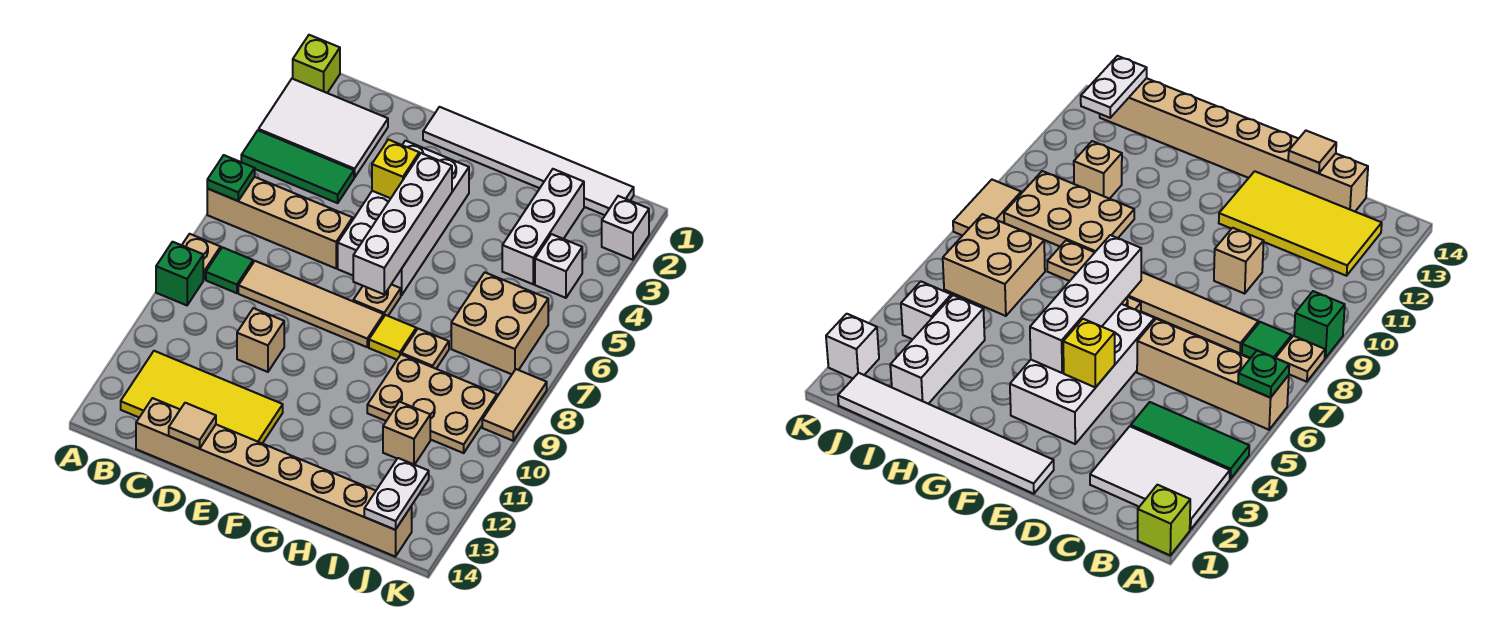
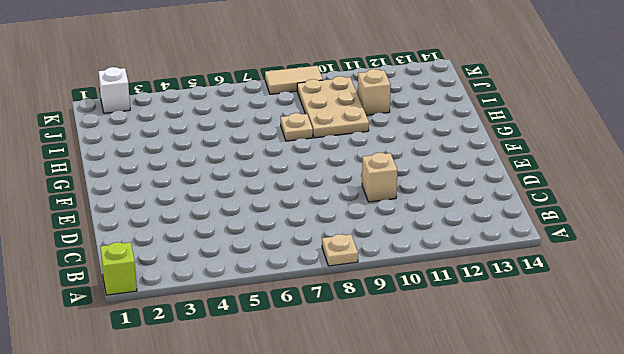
none -> white 2x3 tile [259,79,388,177]
none -> green 1x3 tile [241,130,354,203]
none -> tan 1x4 brick [207,177,353,268]

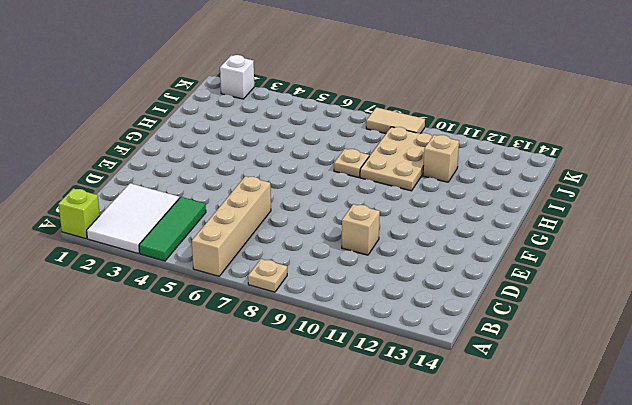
none -> green 1x1 brick [156,242,203,305]
none -> green 1x1 tile [206,247,253,293]
none -> yellow 2x4 tile [121,351,283,443]

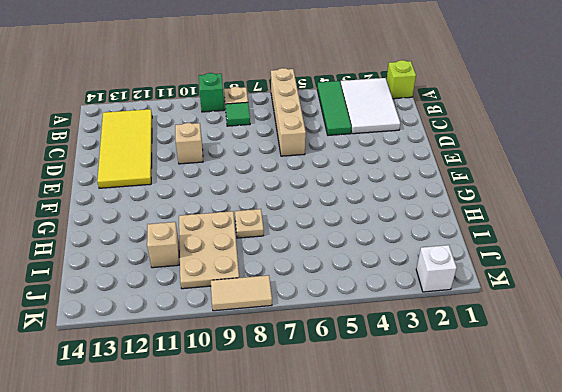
none -> tan 1x4 tile [238,261,384,347]
none -> tan 1x8 brick [136,398,412,557]
none -> white 1x6 tile [423,107,634,215]

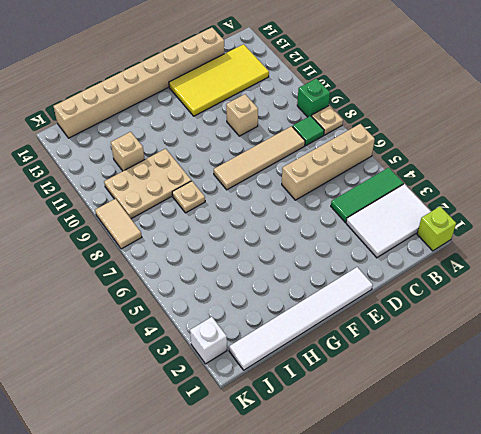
none -> white 2x4 brick [338,141,469,296]
none -> tan 1x1 plate [353,284,401,316]
none -> yellow 1x1 tile [369,315,416,360]

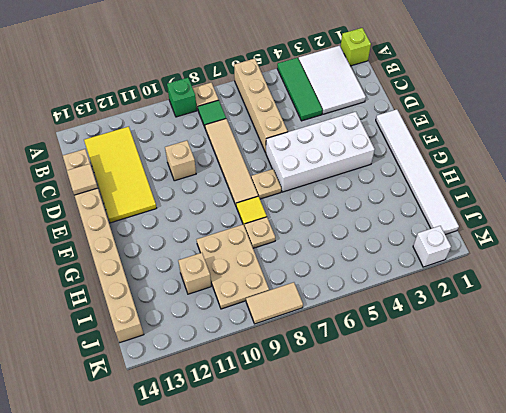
none -> white 1x3 brick [502,169,584,284]
none -> tan 2x2 brick [451,272,548,374]
none -> white 1x1 brick [535,234,582,298]

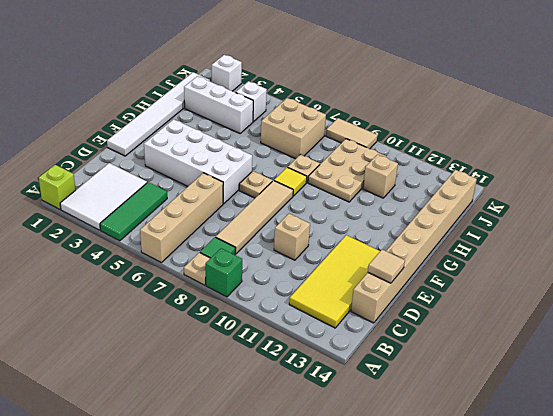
none -> green 1x1 plate [207,155,255,201]
none -> yellow 1x1 brick [372,140,419,198]
none -> white 1x4 brick [353,153,452,294]

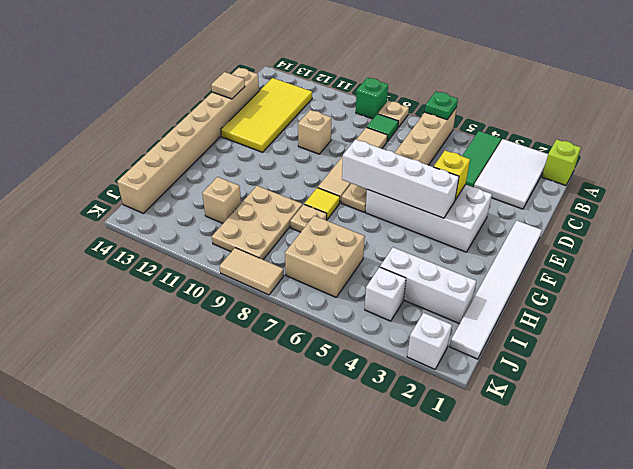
none -> white 1x2 plate [364,458,429,530]

